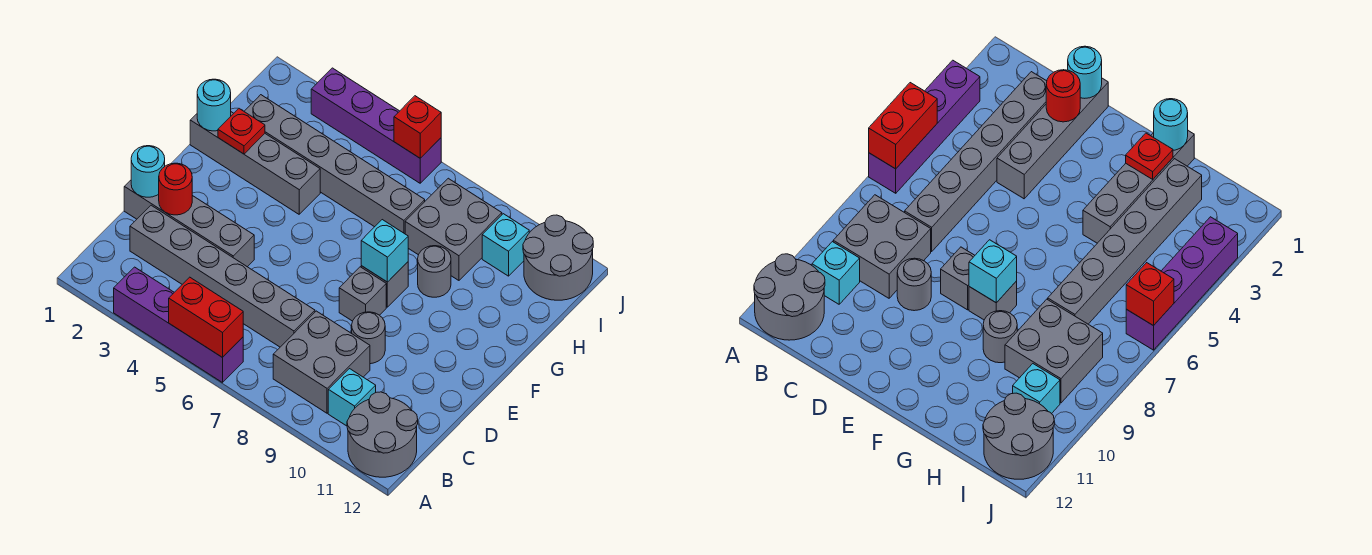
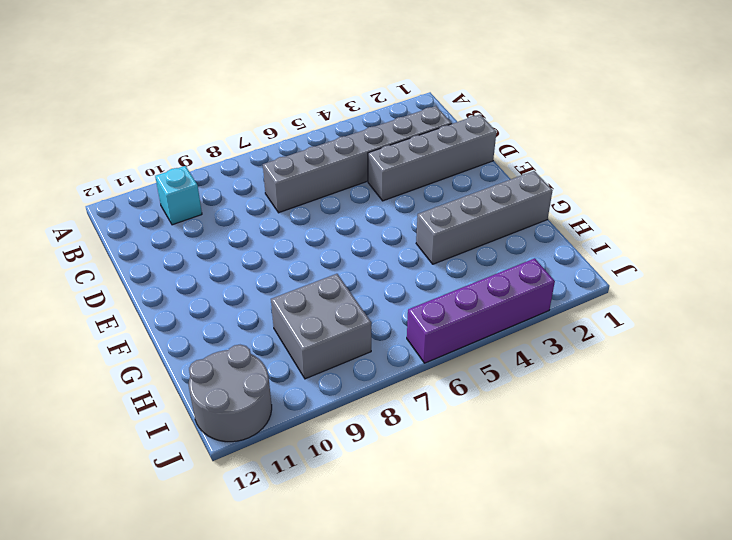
none -> purple 1x4 brick [114,267,243,383]
none -> grey 2x2 round brick [347,392,418,477]
none -> grey 2x2 brick [273,311,370,413]

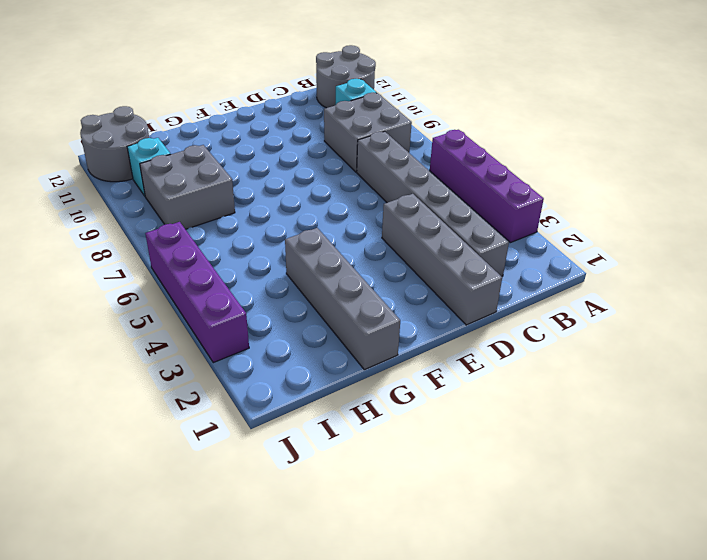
none -> grey 1x1 round brick [352,312,385,364]
none -> grey 1x1 brick [339,267,386,321]
none -> grey 1x1 brick [361,262,408,307]

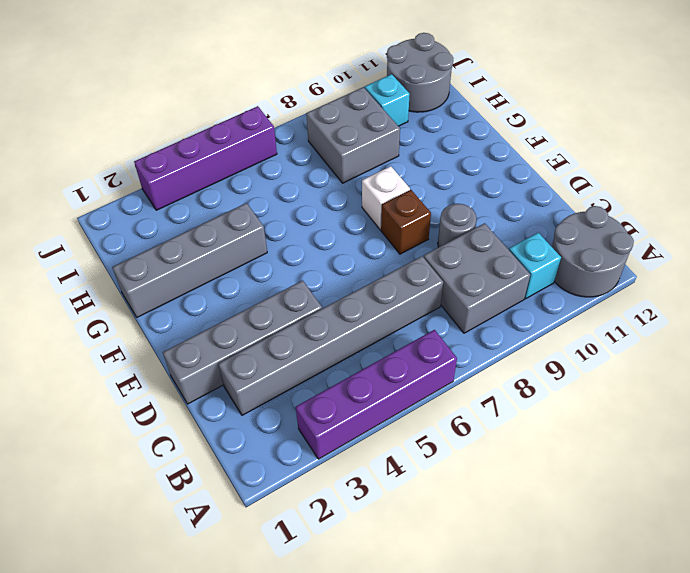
brown 1x1 brick [381,190,431,254] -> grey 1x1 brick [339,267,386,321]
white 1x1 brick [362,166,410,230] -> grey 1x1 brick [361,262,408,307]
none -> grey 1x1 round brick [418,246,451,297]
none -> grey 1x6 brick [244,95,425,234]
none -> red 1x2 brick [169,277,243,358]

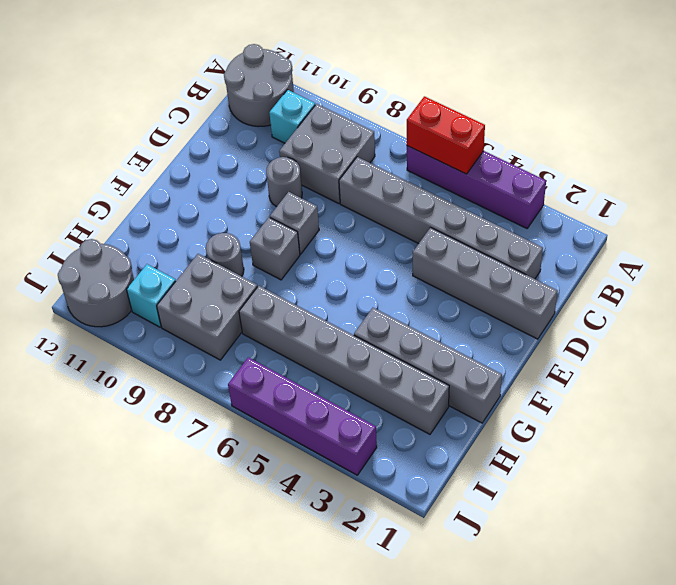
none -> cyan 1x1 round brick [131,146,165,197]
none -> red 1x1 round brick [159,163,192,215]
none -> cyan 1x1 brick [361,220,408,282]

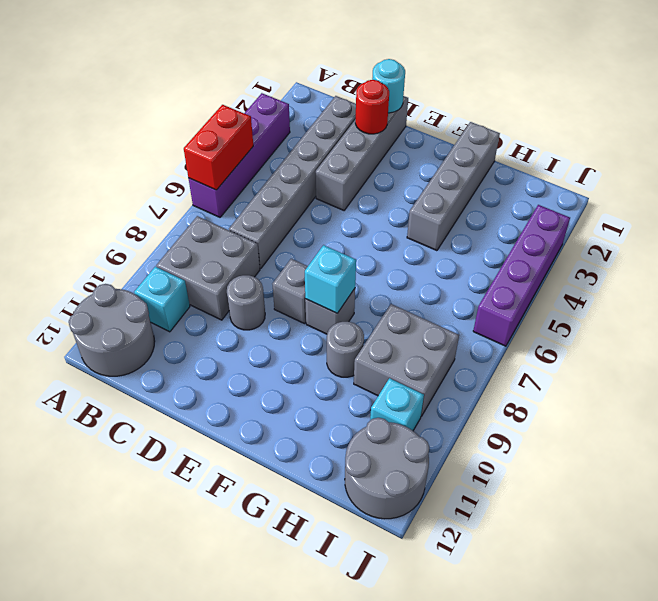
none -> grey 1x6 brick [244,95,425,234]
none -> cyan 1x1 round brick [197,79,231,131]
none -> red 1x1 plate [218,109,265,154]

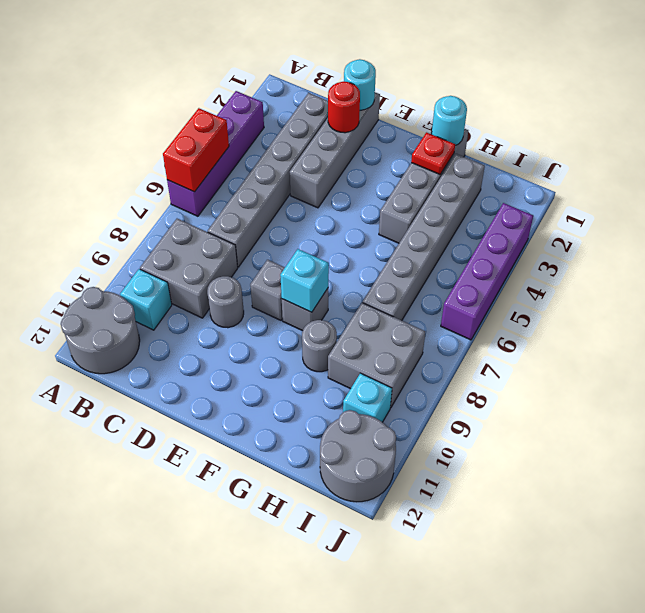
none -> red 1x1 brick [394,96,441,158]

